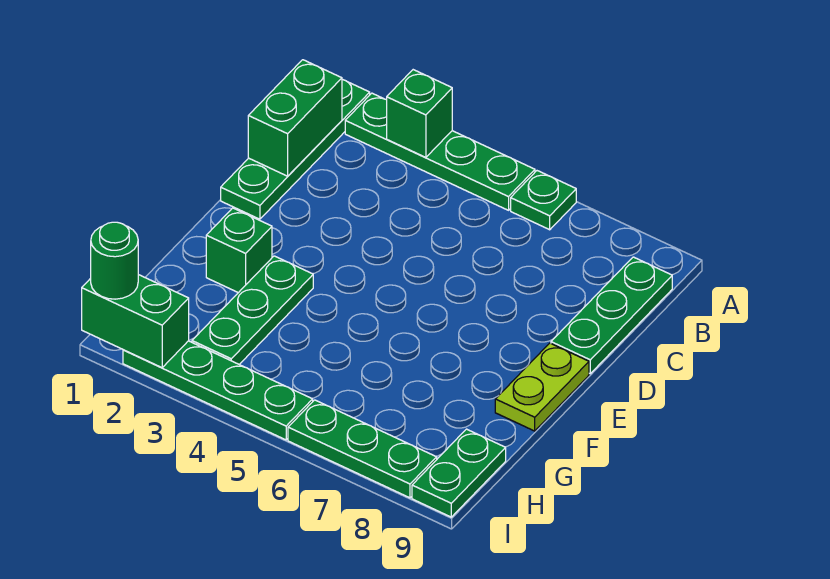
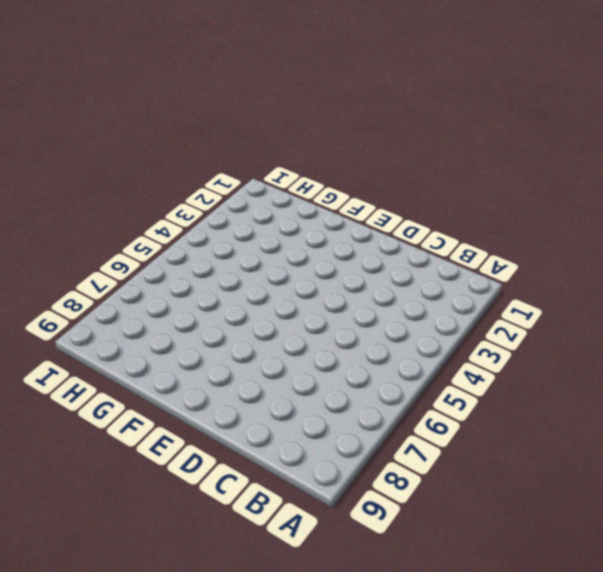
none -> green 1x4 plate [221,80,370,219]
none -> green 1x4 plate [345,93,535,210]
none -> green 1x1 plate [511,171,576,230]

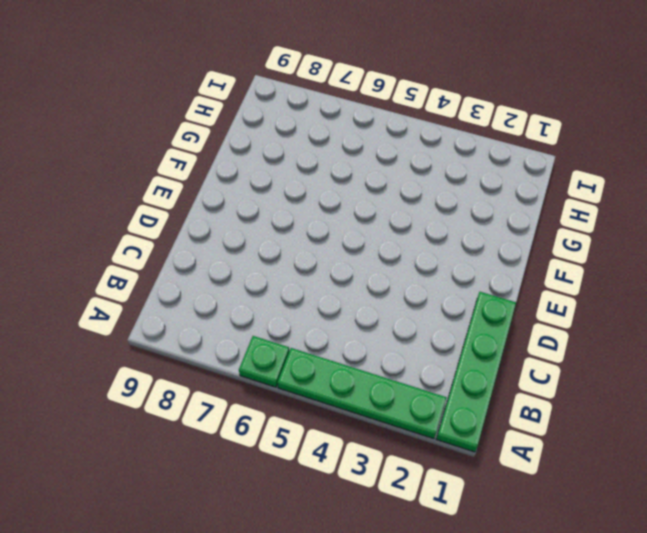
none -> green 1x3 plate [551,257,672,373]
none -> lime 1x2 plate [495,343,589,431]
none -> green 1x1 brick [206,208,272,293]

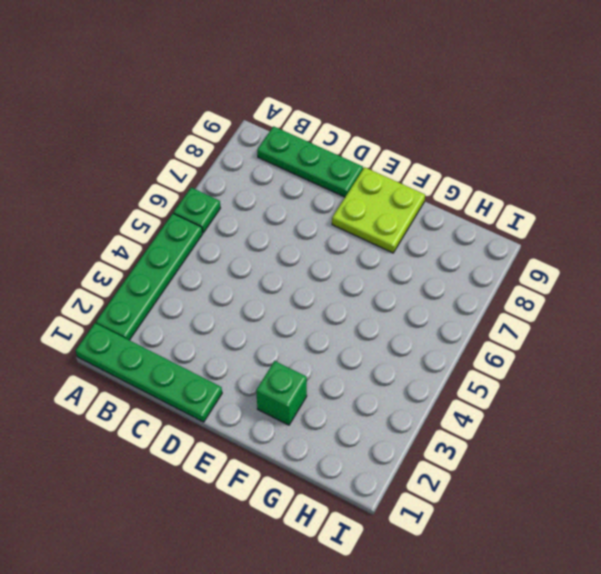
lime 2x2 plate [332,167,425,253] -> lime 1x2 plate [495,343,589,431]
none -> green 1x3 plate [192,256,313,364]
none -> green 1x2 plate [412,429,506,517]
none -> green 1x4 plate [123,341,313,440]

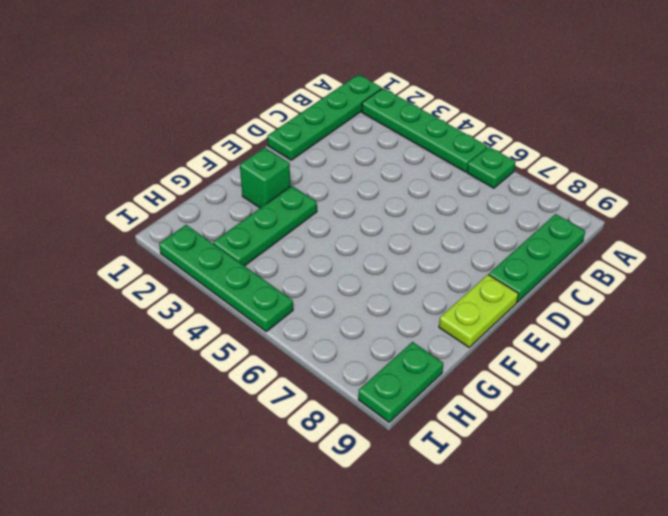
none -> green 1x3 plate [288,400,437,498]
none -> green 1x1 brick [387,70,452,157]
none -> green 1x2 brick [248,60,342,176]

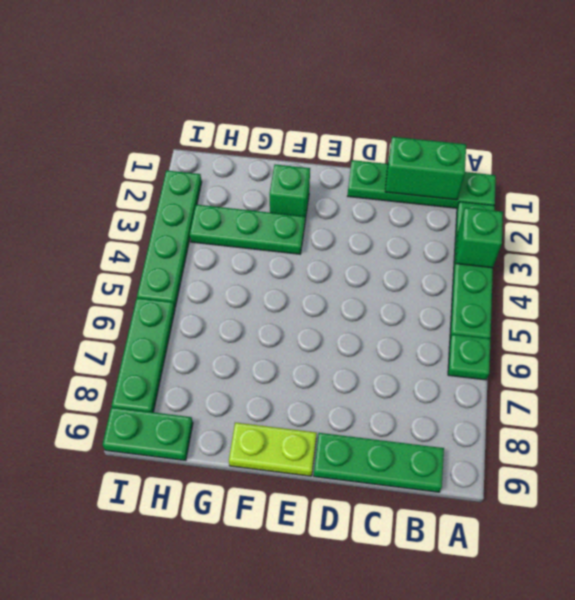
none -> green 1x2 brick [82,275,189,368]
none -> green 1x1 round brick [91,222,138,299]

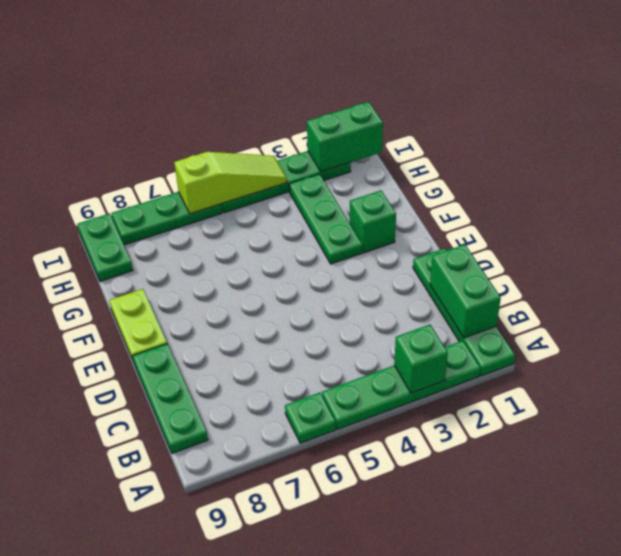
lime 1x3 slope [174,152,287,214] -> none
none -> green 1x1 round brick [91,222,138,299]

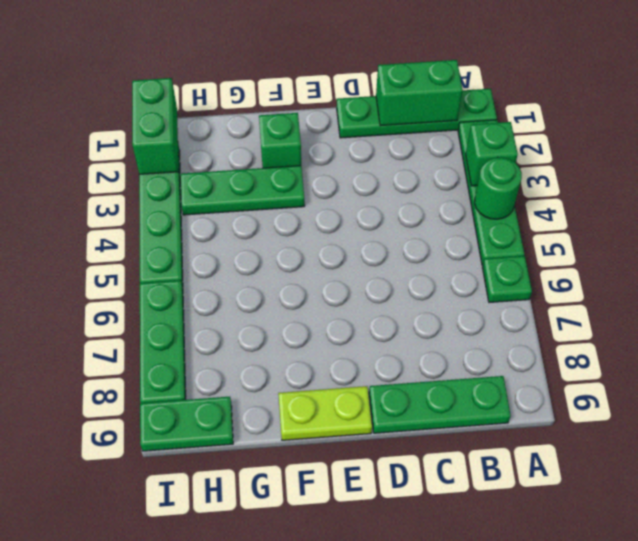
green 1x1 round brick [475,157,522,219] -> green 1x1 round brick moved to [91,222,138,299]

